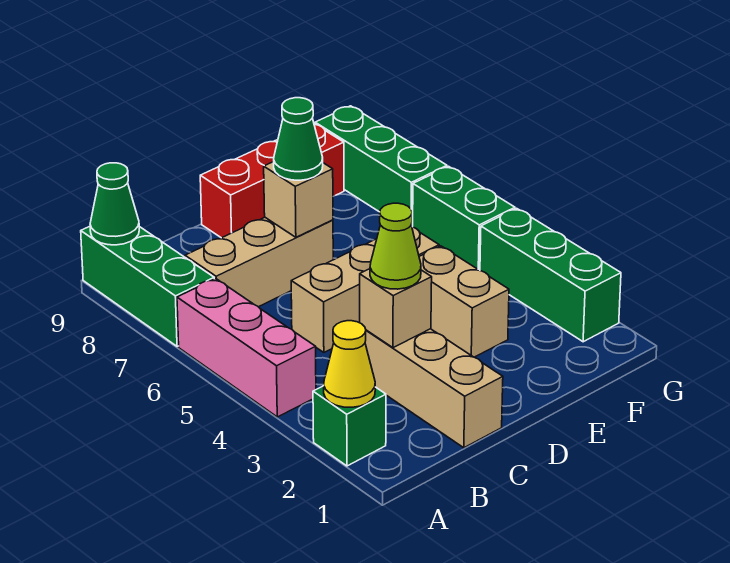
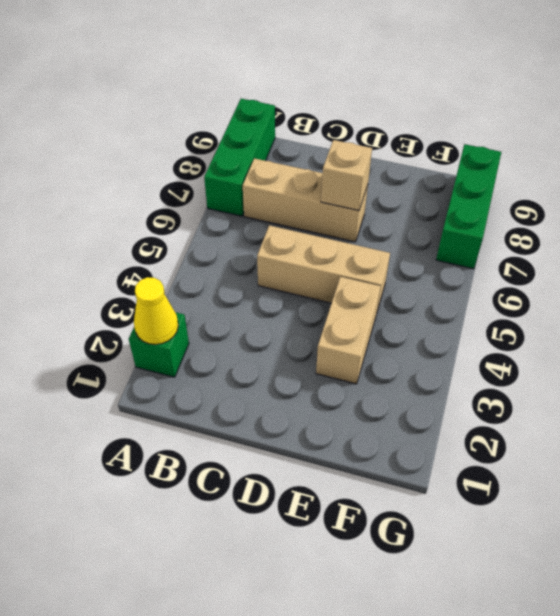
none -> pink 1x3 brick [177,279,316,417]
none -> tan 1x3 brick [365,329,503,448]
none -> red 1x3 brick [200,124,344,238]

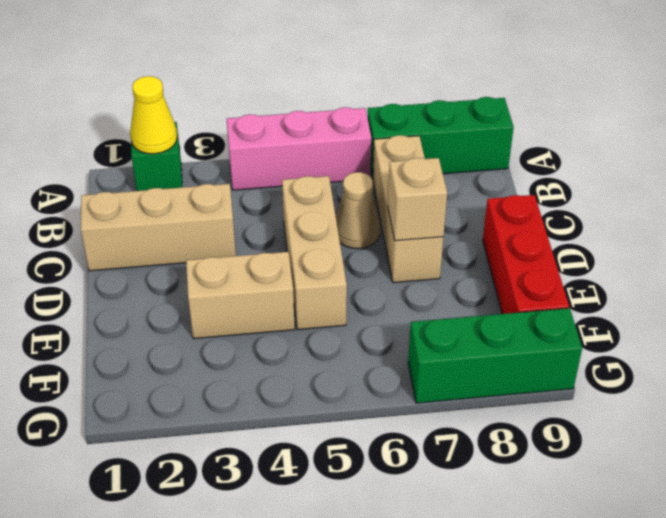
tan 1x1 cone [336,172,380,249] -> none
none -> green 1x3 brick [480,208,621,342]
none -> green 1x2 brick [413,166,515,270]
none -> green 1x1 cone [90,163,139,245]

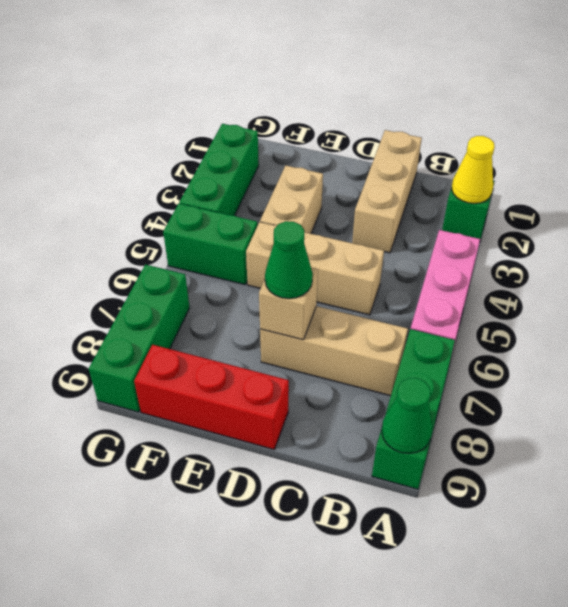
green 1x2 brick [163,204,258,285] -> green 1x2 brick turned to [413,166,515,270]
none -> tan 1x1 brick [360,269,432,348]
none -> lime 1x1 cone [370,203,421,289]

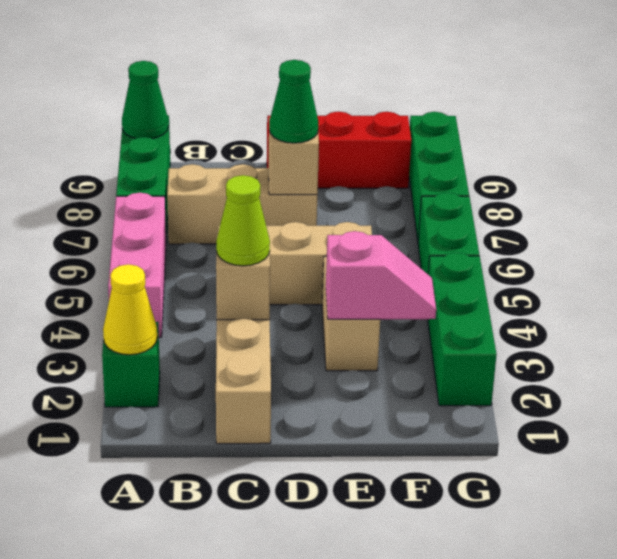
pink 1x2 slope [326,231,436,319] -> none

